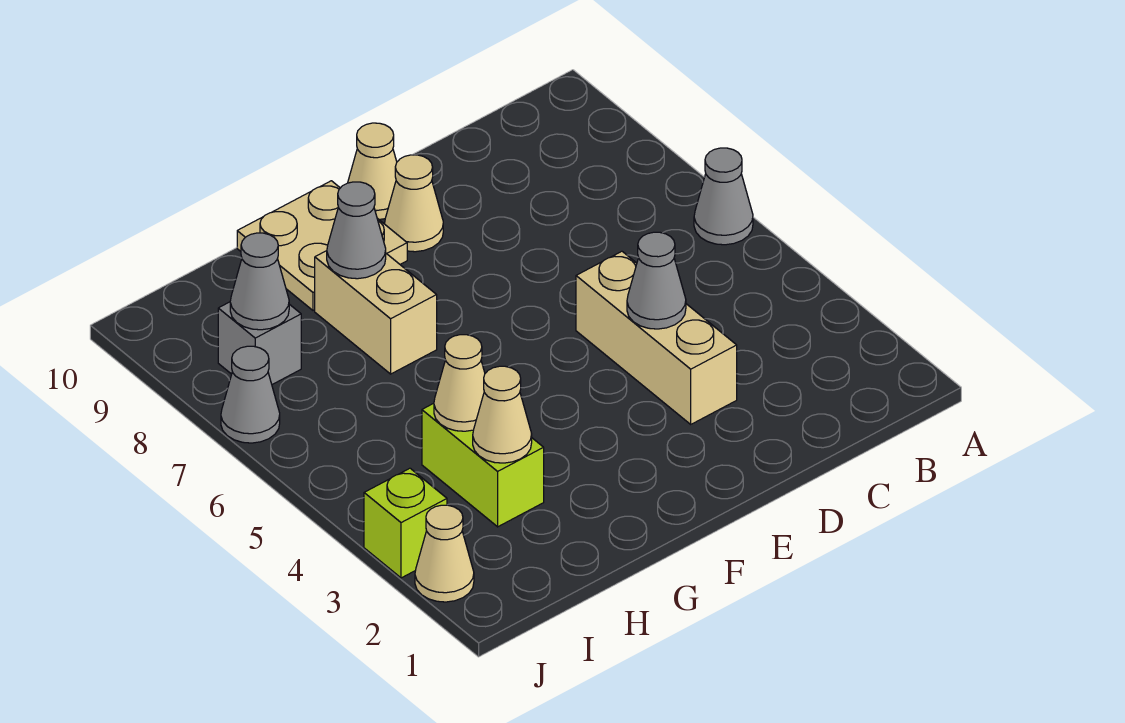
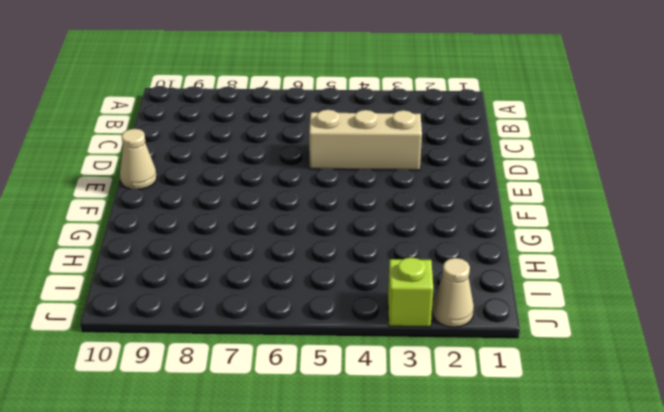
none -> grey 1x1 cone [694,148,753,245]
none -> tan 1x1 cone [385,155,443,252]
none -> tan 2x2 plate [237,181,407,310]

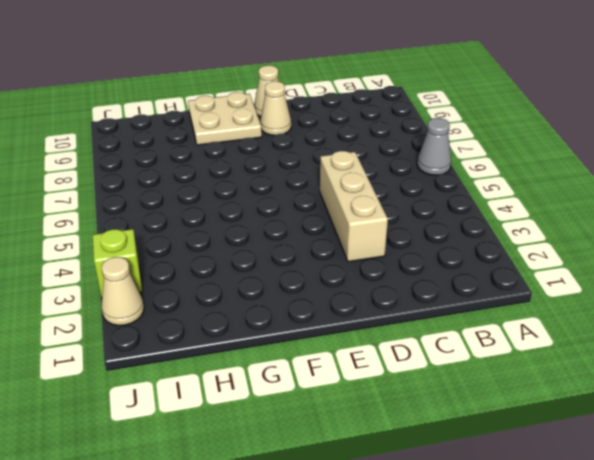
none -> tan 1x2 brick [315,251,437,374]
none -> lime 1x2 brick [422,403,544,527]
none -> grey 1x1 brick [218,302,301,384]

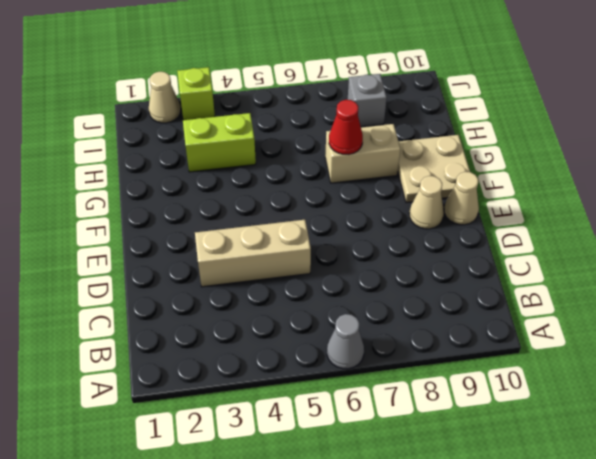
red 1x1 cone [329,100,363,155] -> none
none -> grey 1x1 cone [221,346,280,443]
none -> grey 1x1 cone [627,232,686,329]
none -> grey 1x1 cone [327,182,386,279]

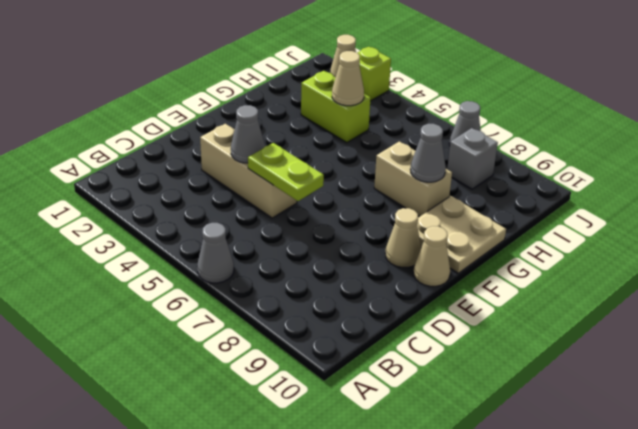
lime 1x2 plate [248,143,324,201] -> none
none -> tan 1x1 cone [473,366,532,463]
none -> grey 1x1 cone [230,233,289,330]

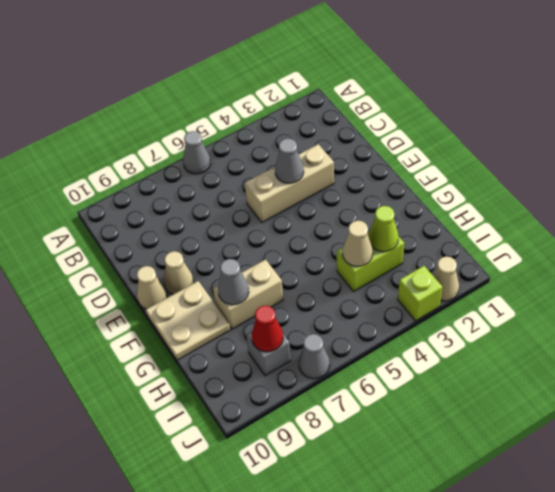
lime 1x1 cone [369,206,399,252] -> tan 1x1 cone [473,366,532,463]
red 1x1 cone [252,306,283,352] -> grey 1x1 cone [230,233,289,330]

